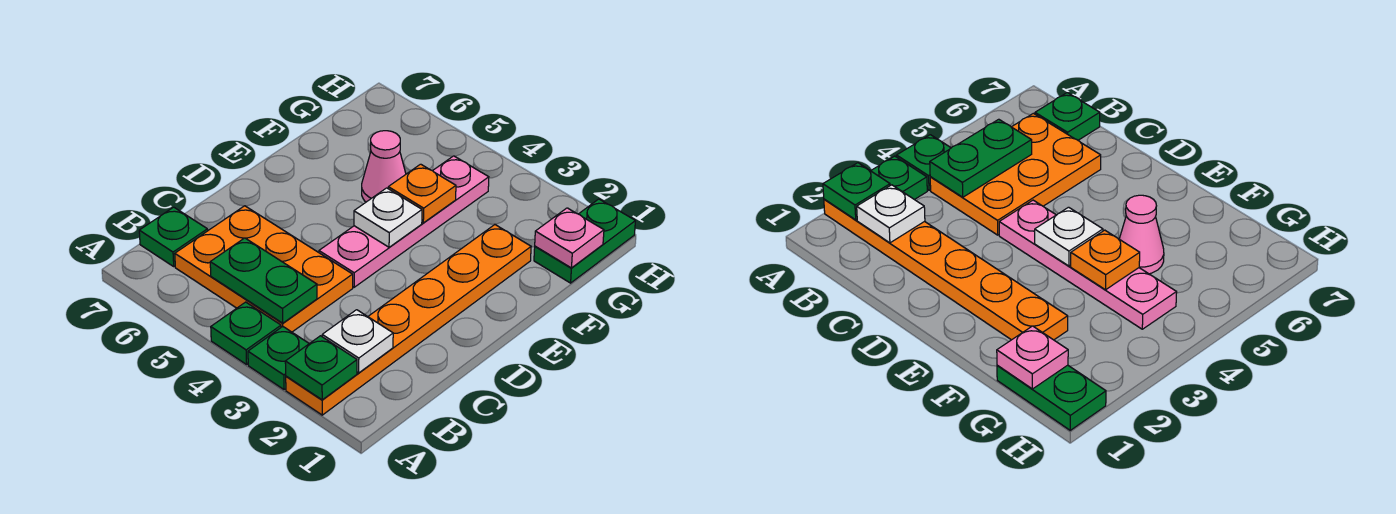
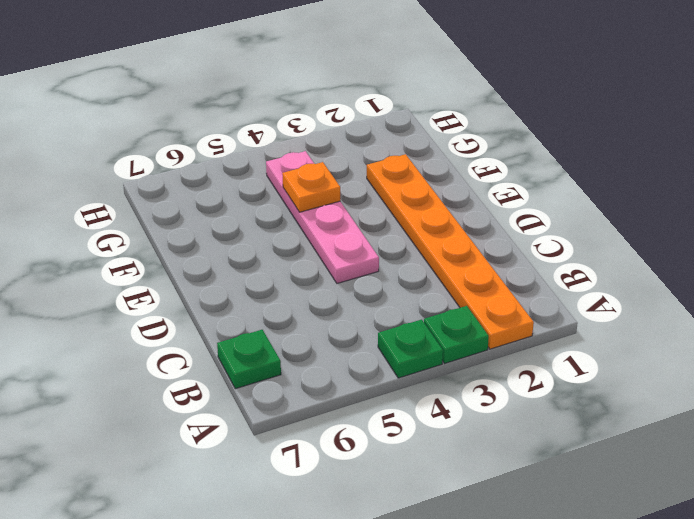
none -> orange 2x3 plate [175,206,353,332]
none -> pink 1x1 cone [362,131,406,202]
none -> green 1x2 plate [534,199,635,283]

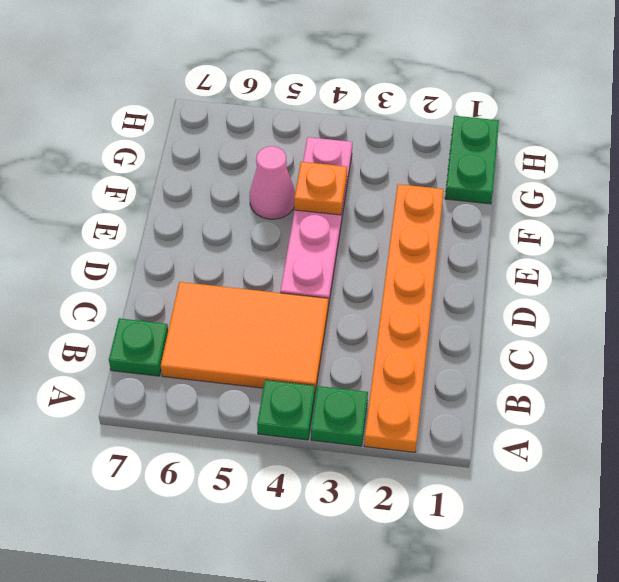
orange 2x3 tile [161,282,328,392] -> orange 2x3 plate [175,206,353,332]
none -> green 1x1 plate [285,336,357,400]
none -> white 1x1 plate [322,310,393,373]
none -> green 1x2 plate [210,238,317,323]

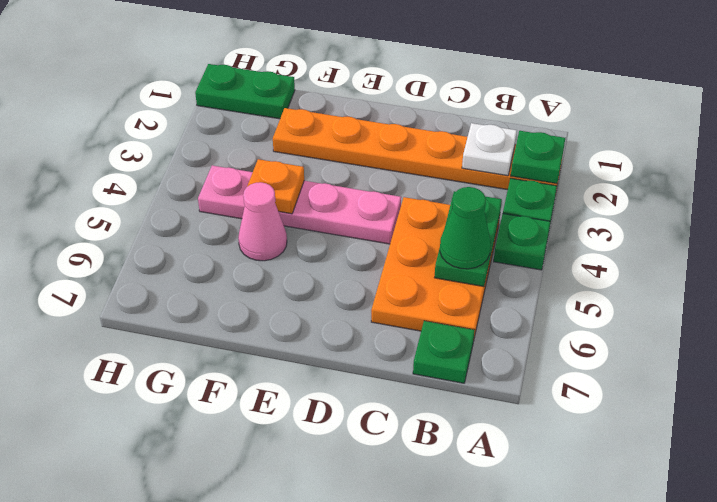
green 1x1 cone [440,187,491,269] -> none
none -> white 1x1 plate [354,188,422,247]
none -> pink 1x1 plate [535,208,604,268]

